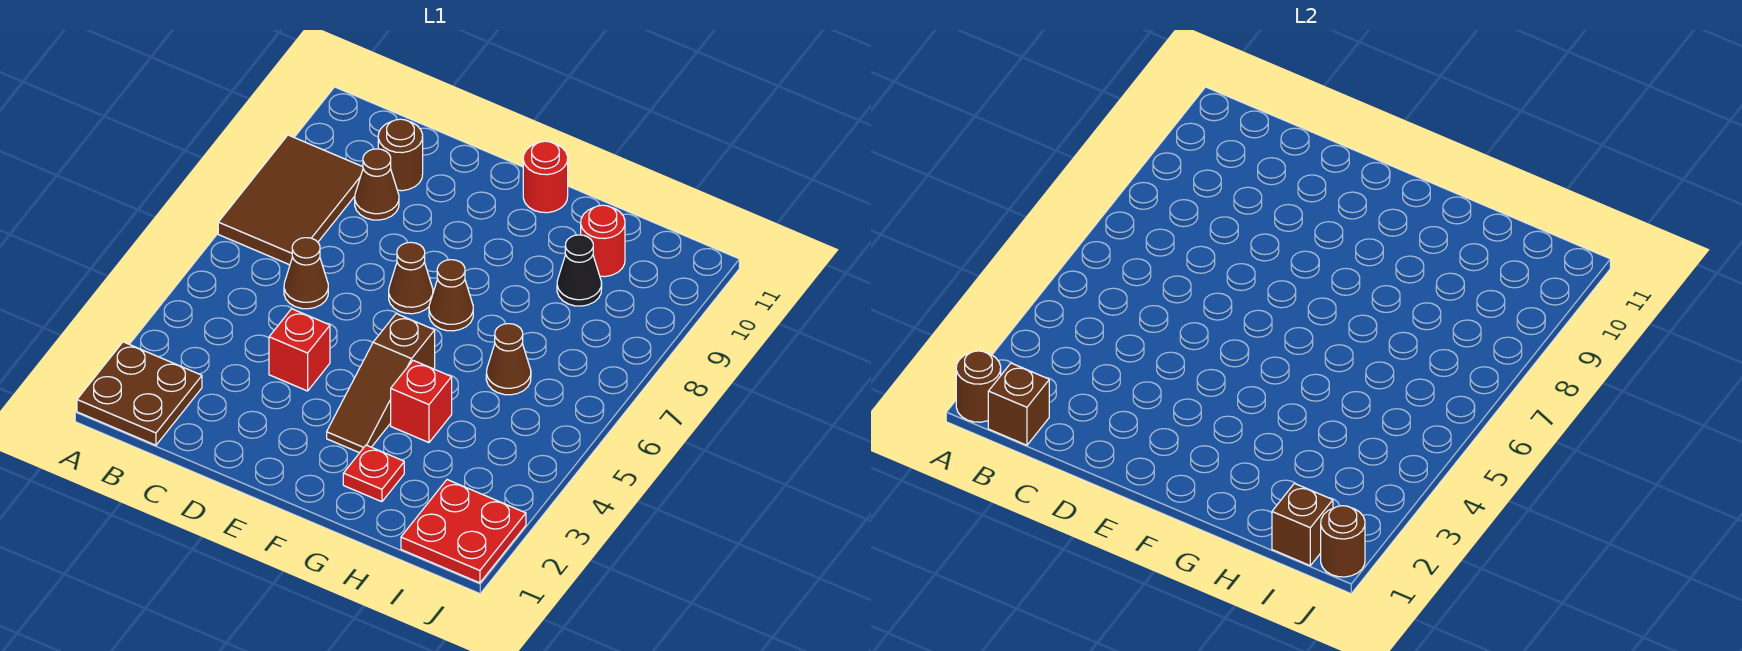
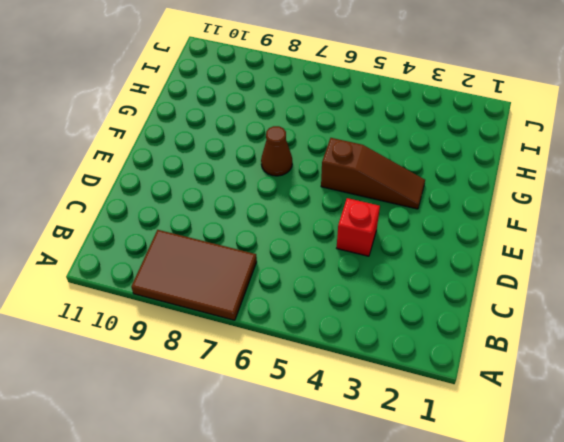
none -> brown 2x2 plate [77,342,202,445]
none -> brown 1x1 cone [284,238,328,309]
none -> brown 1x1 cone [355,149,399,220]

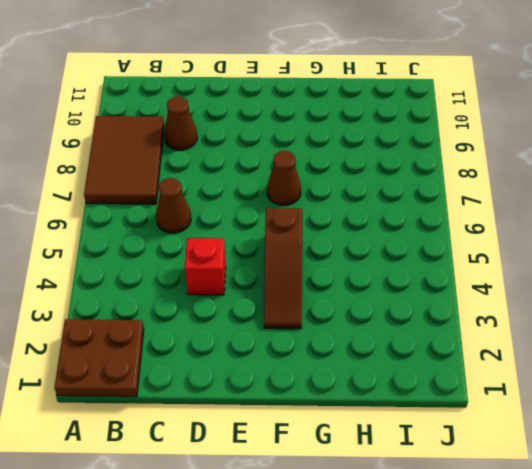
none -> brown 1x1 round brick [378,119,423,191]
none -> brown 1x1 cone [389,242,433,314]
none -> red 1x1 round brick [523,141,568,213]

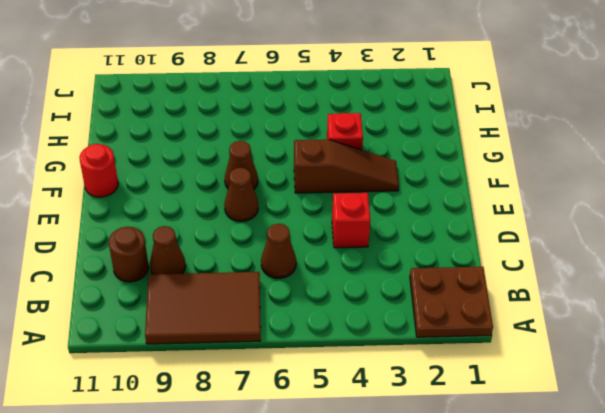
none -> red 1x1 plate [343,445,404,502]
none -> brown 1x1 cone [486,324,531,395]
none -> black 1x1 cone [557,235,602,306]

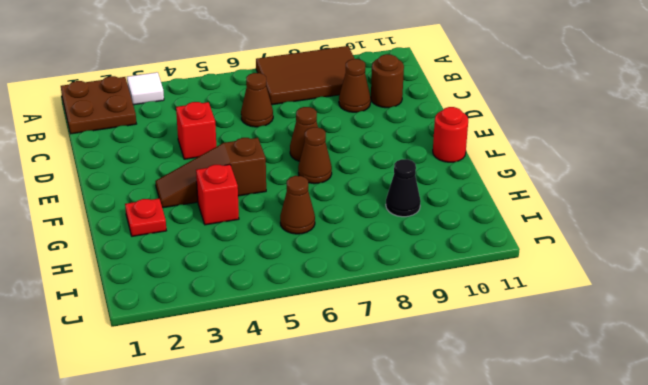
white 1x1 tile [127,72,164,105] -> none
none -> red 1x1 round brick [581,205,625,277]
none -> red 2x2 plate [401,480,526,583]
none -> brown 1x1 round brick [956,351,1001,422]

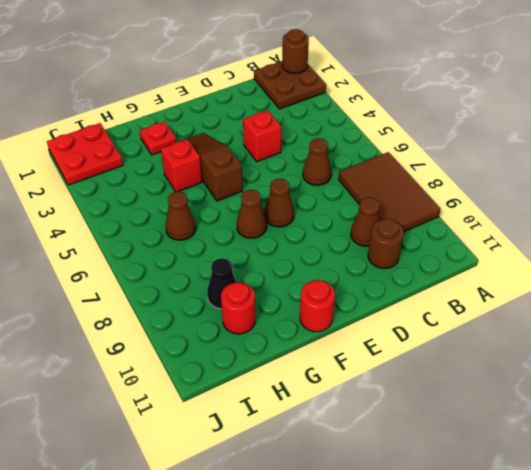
none -> brown 1x1 brick [988,363,1049,445]
none -> brown 1x1 brick [1272,484,1333,565]
none -> brown 1x1 round brick [1321,506,1365,577]

